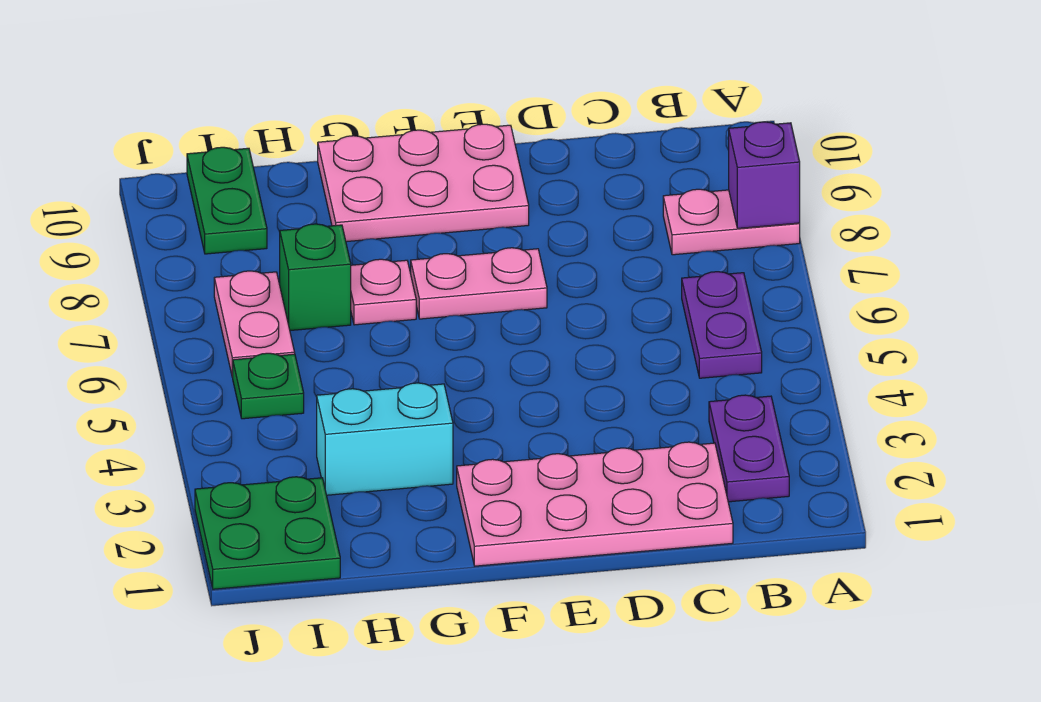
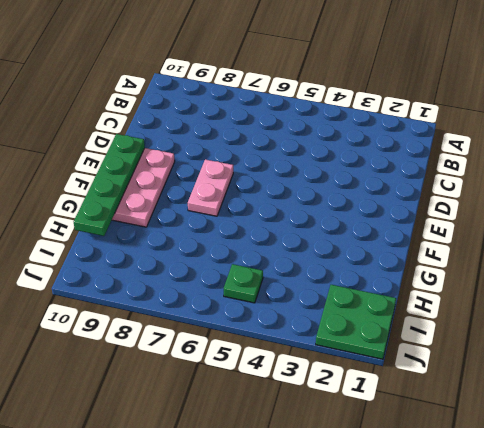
green 1x4 plate [74,134,145,236] -> none
none -> pink 1x2 plate [663,189,800,255]
none -> purple 1x2 plate [709,395,789,502]
none -> purple 1x2 plate [682,272,762,378]

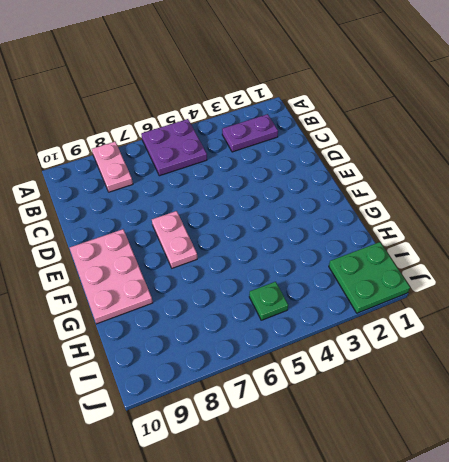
purple 2x2 plate [141,119,207,176] -> purple 1x2 plate [682,272,762,378]
none -> pink 2x4 plate [457,442,733,566]
none -> cyan 1x2 brick [317,383,453,495]
none -> pink 1x1 plate [351,259,416,325]

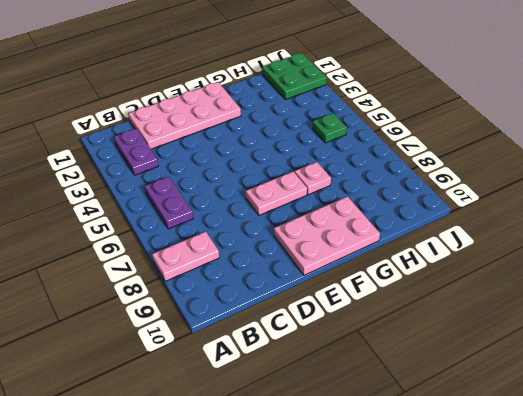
none -> cyan 1x2 brick [317,383,453,495]
none -> green 1x1 brick [280,224,351,331]
none -> pink 1x2 plate [214,271,295,377]

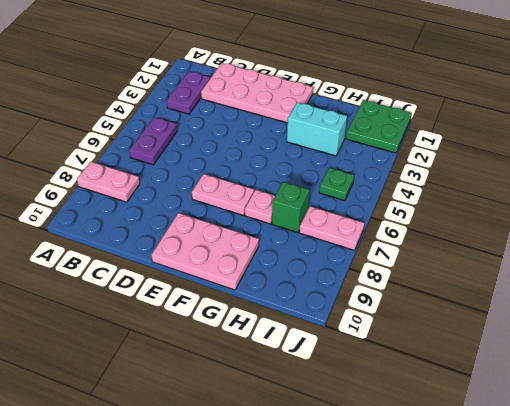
pink 1x2 plate [299,206,364,250] -> pink 1x2 plate turned to [214,271,295,377]
none -> green 1x2 plate [187,147,267,254]
none -> purple 1x1 brick [729,122,800,228]

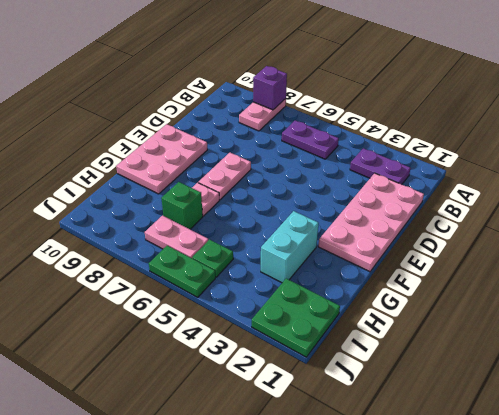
green 1x2 plate [149,246,215,297] -> green 1x2 plate moved to [187,147,267,254]

